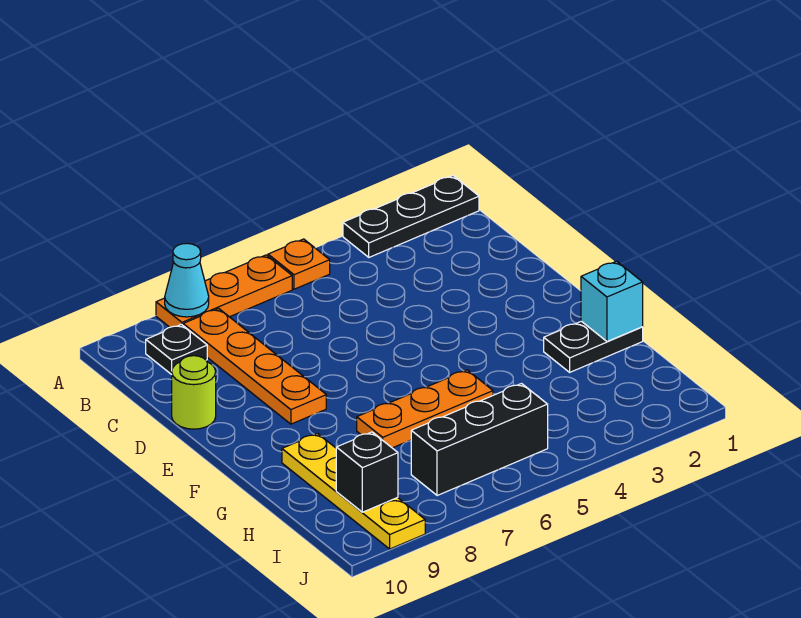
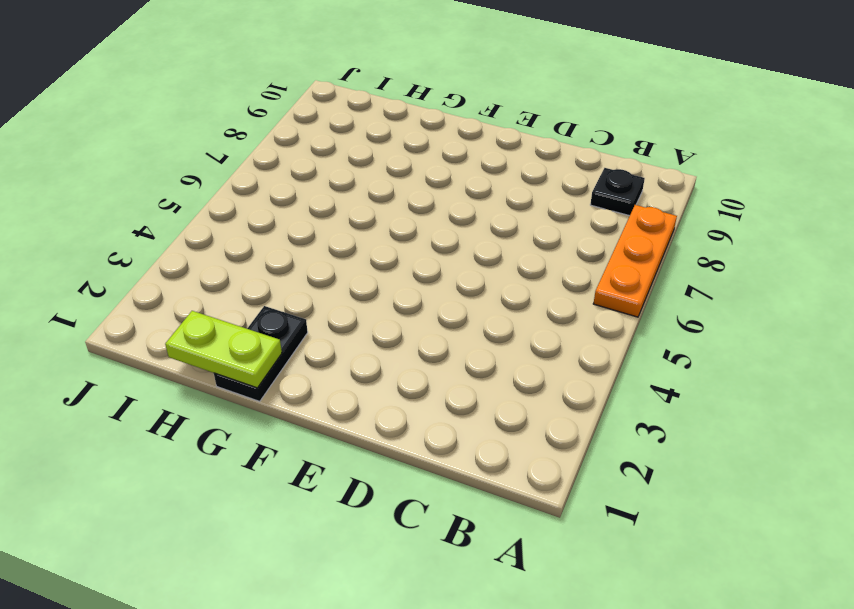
lime 1x2 plate [165,311,282,388] -> cyan 1x1 brick [581,261,643,341]
none -> black 1x3 plate [343,176,479,257]
none -> orange 1x1 plate [268,239,330,289]
none -> orange 1x4 plate [183,309,326,424]

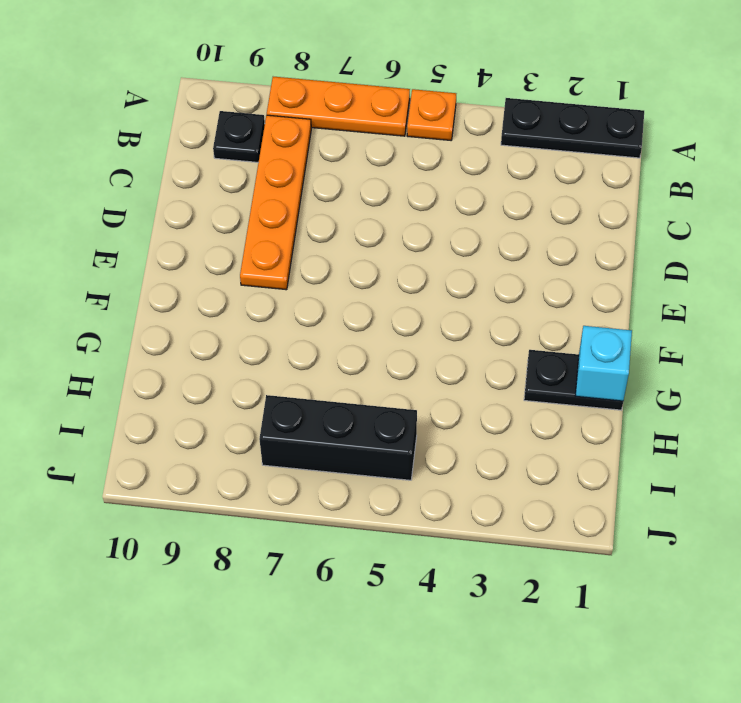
none -> lime 1x1 round brick [172,356,216,429]
none -> orange 1x3 plate [357,370,493,448]
none -> yellow 1x4 plate [282,434,425,549]

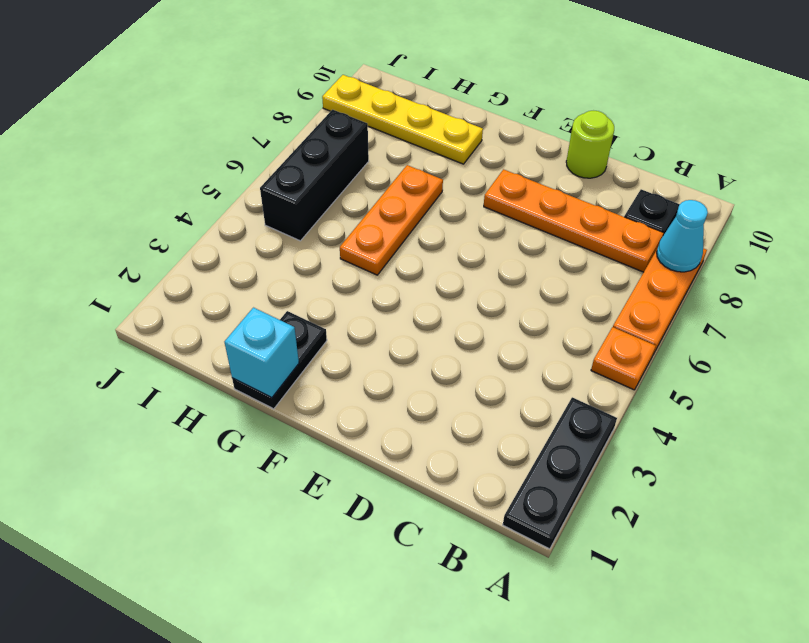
none -> black 1x1 brick [336,432,398,512]

